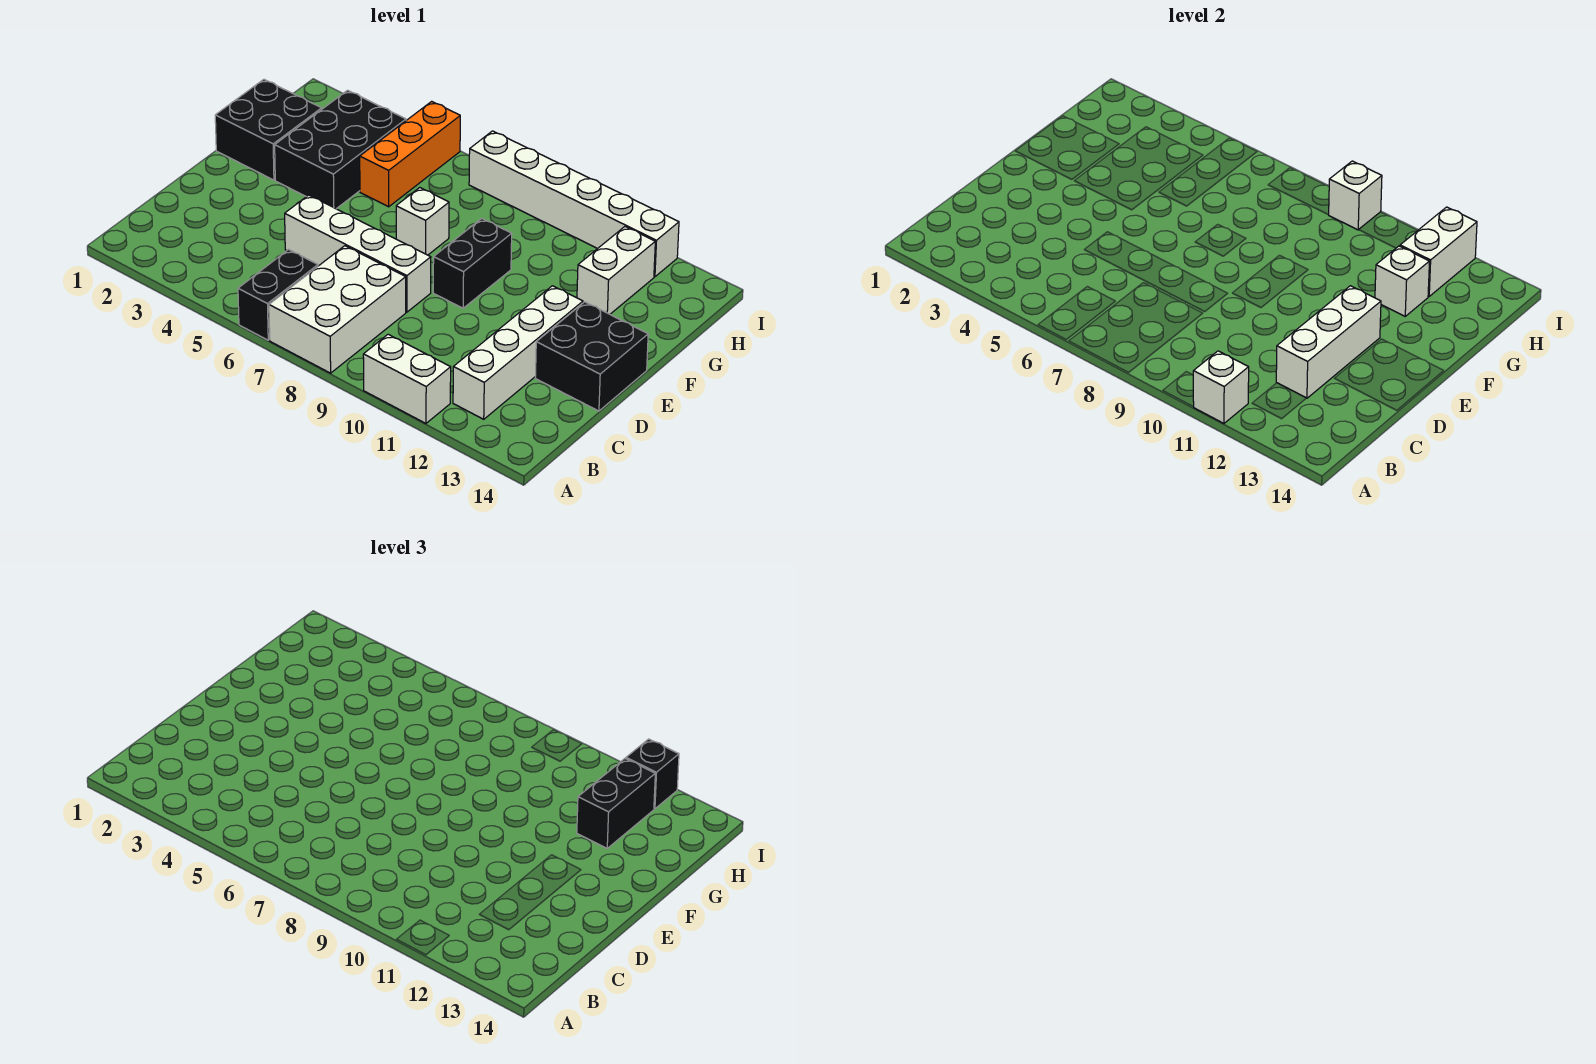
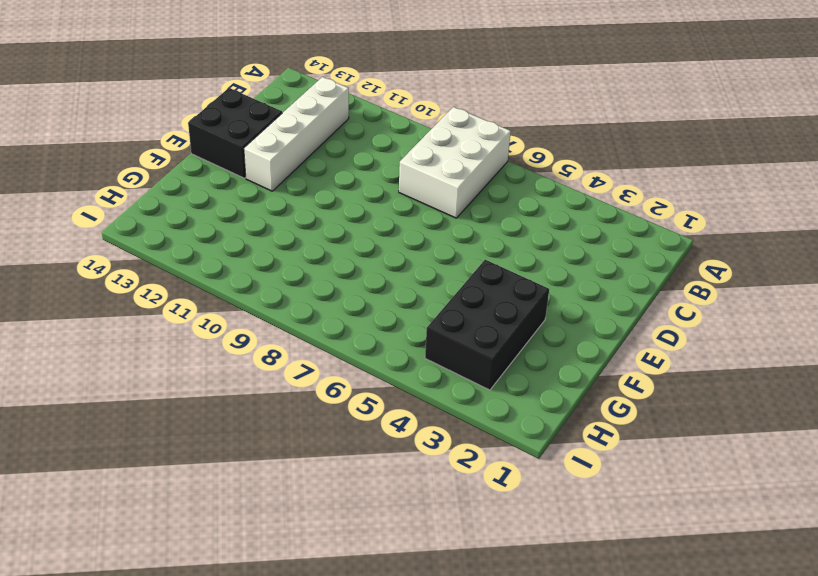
none -> black 1x2 brick [238,250,318,340]
none -> white 1x2 brick [363,334,451,423]
none -> white 1x4 brick [285,195,431,312]

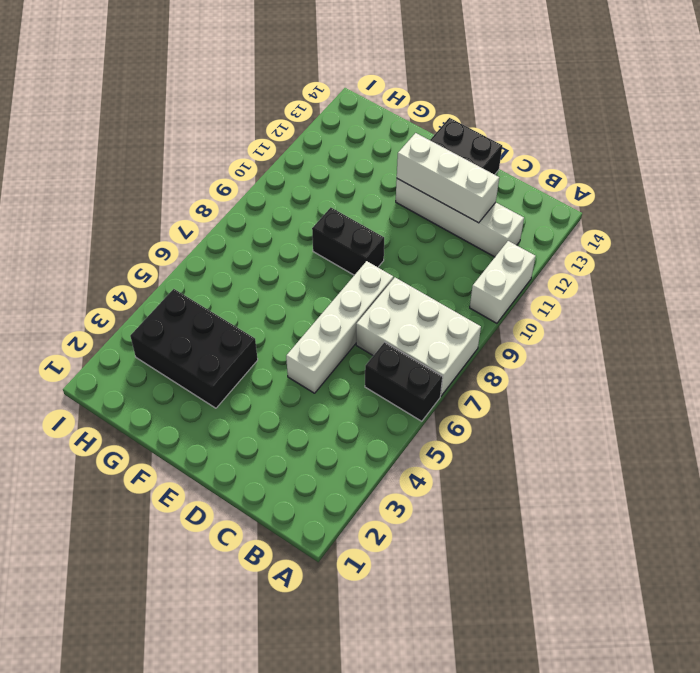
none -> black 2x2 brick [215,80,322,180]
none -> white 1x1 brick [396,188,449,255]
none -> orange 1x3 brick [360,101,460,207]

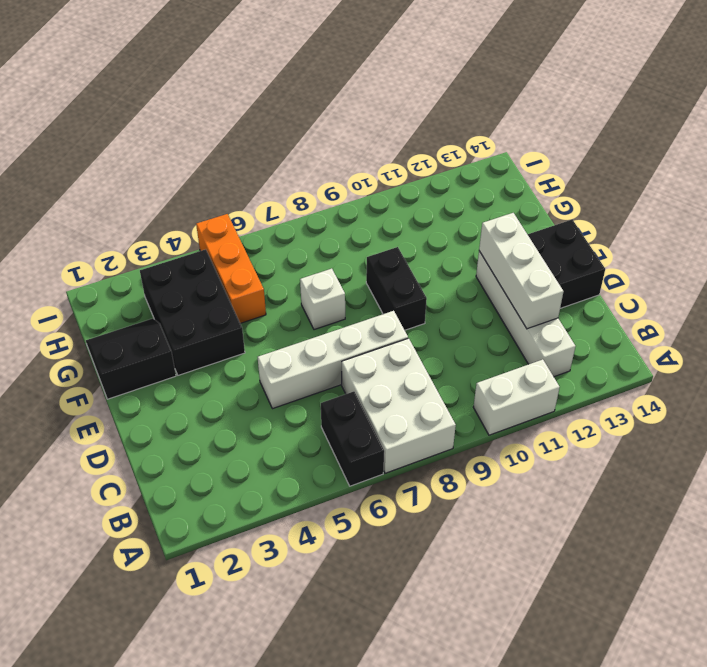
black 2x2 slope [86,319,176,399] -> black 2x2 brick [215,80,322,180]
none -> white 1x2 brick [577,227,655,314]
none -> white 1x6 brick [469,131,679,277]
none -> white 1x1 brick [1193,351,1249,423]

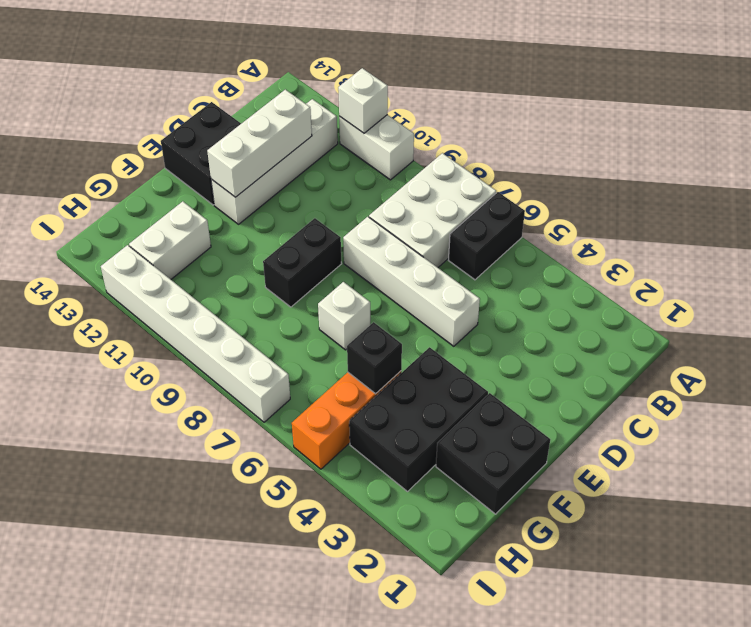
black 1x1 brick [347,322,402,394] -> black 1x1 brick moved to [626,739,679,809]
none -> white 1x1 brick [1375,246,1430,316]
none -> white 1x2 brick [1400,207,1477,296]
none -> white 1x1 brick [1329,161,1382,230]

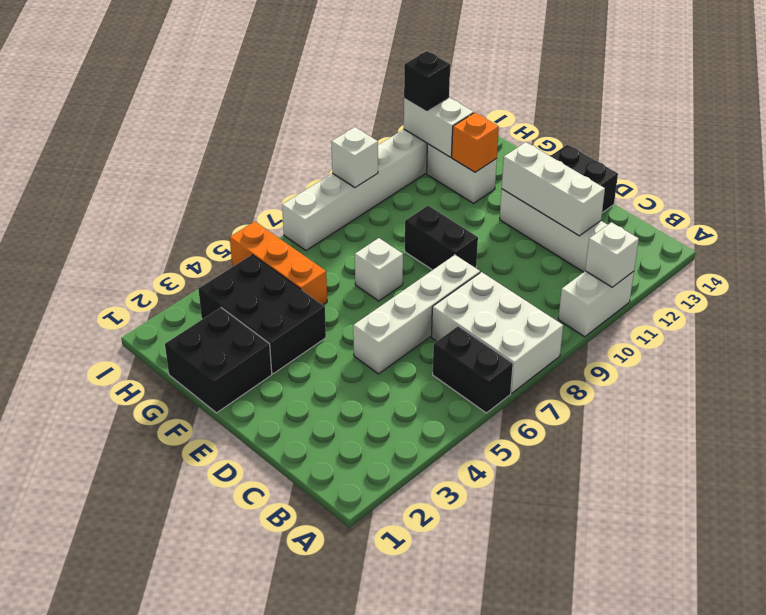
orange 1x1 brick [452,113,499,172] -> white 1x1 brick [1375,246,1430,316]
none -> black 1x2 brick [577,759,655,848]

